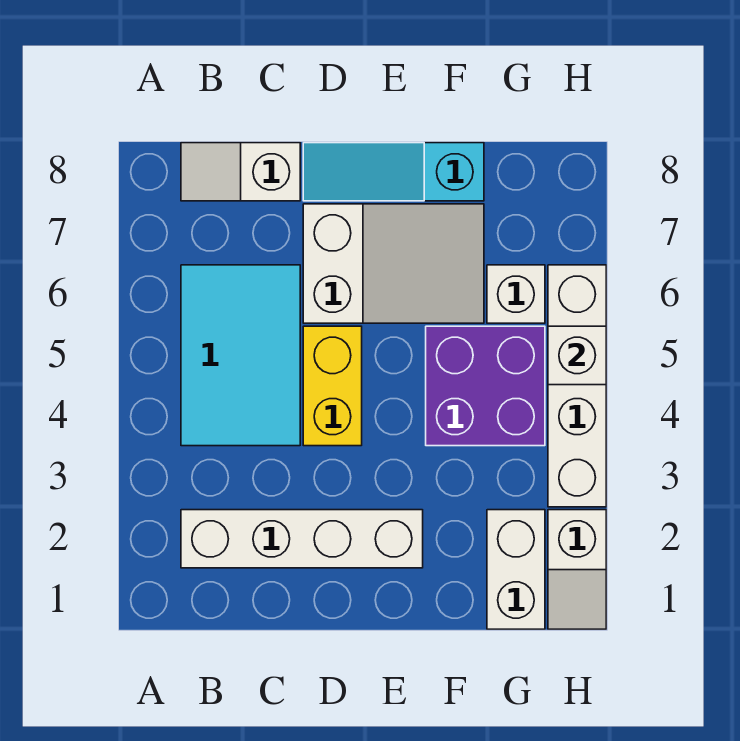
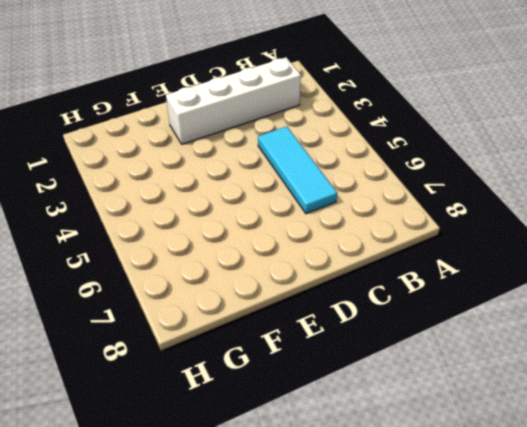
cyan 1x3 tile [258,126,337,214] -> cyan 2x3 tile [181,265,300,446]
none -> white 1x2 slope [181,143,300,201]
none -> yellow 1x2 brick [303,326,362,446]
none -> white 2x3 slope [303,204,484,323]

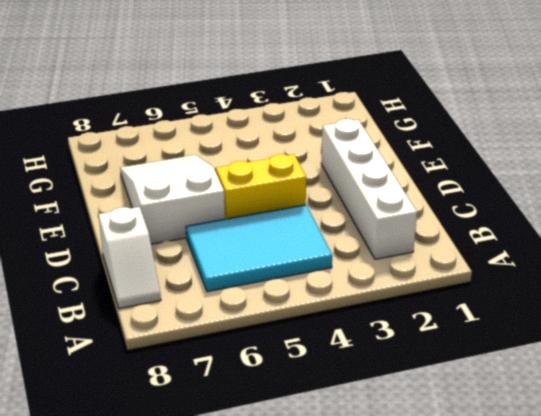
none -> cyan 1x3 slope [303,143,484,201]
none -> purple 2x2 brick [426,326,545,446]
none -> white 1x2 brick [487,510,545,629]

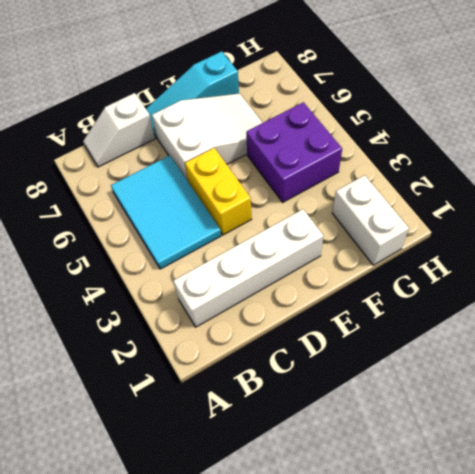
none -> white 1x1 brick [487,265,545,323]
none -> white 1x2 slope [548,510,606,629]
none -> white 1x4 brick [548,265,606,507]

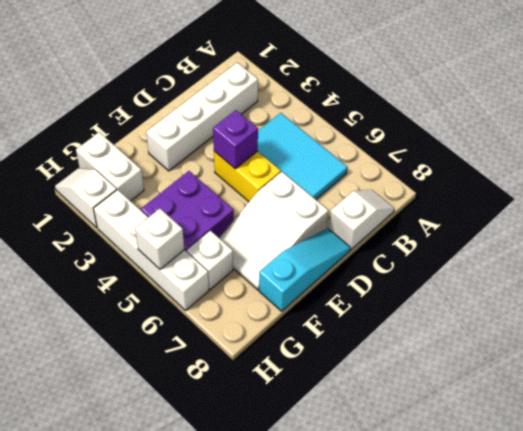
purple 1x1 brick [213,110,258,169] -> none

